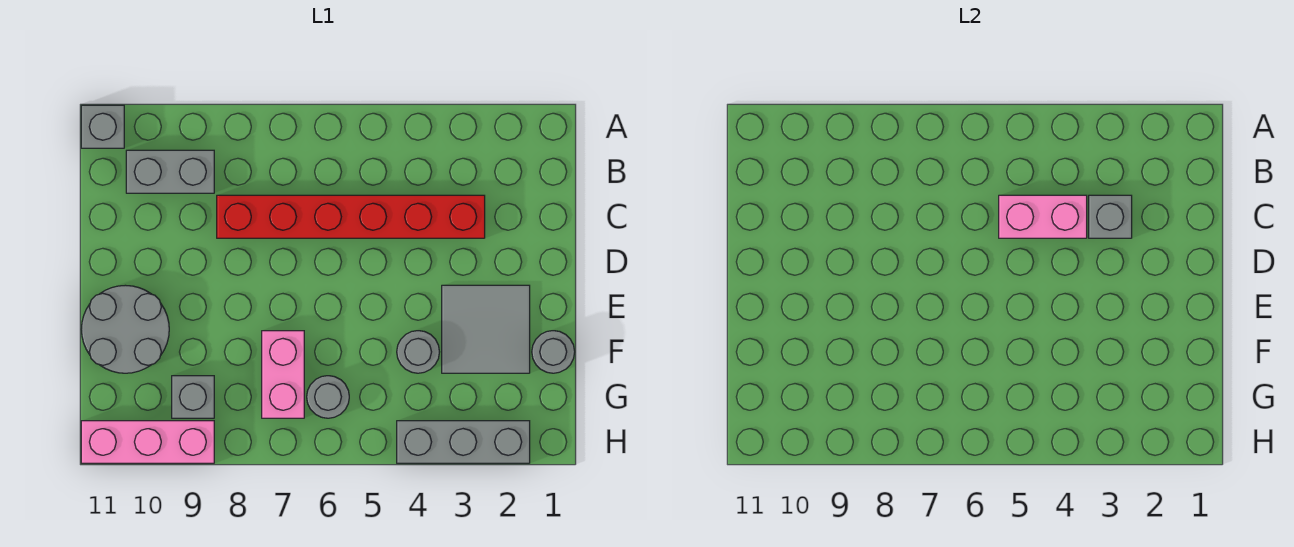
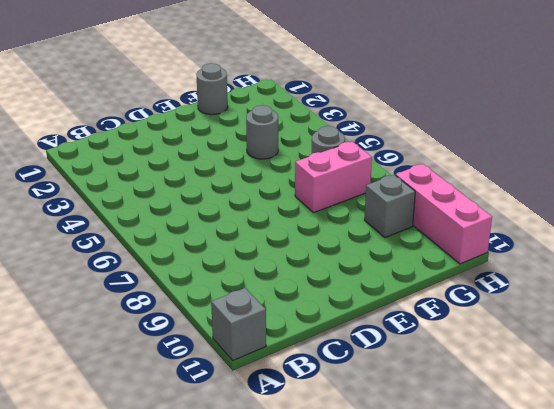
none -> grey 1x2 brick [126,150,214,193]
none -> red 1x6 brick [217,195,485,238]
none -> grey 2x2 tile [442,285,530,373]

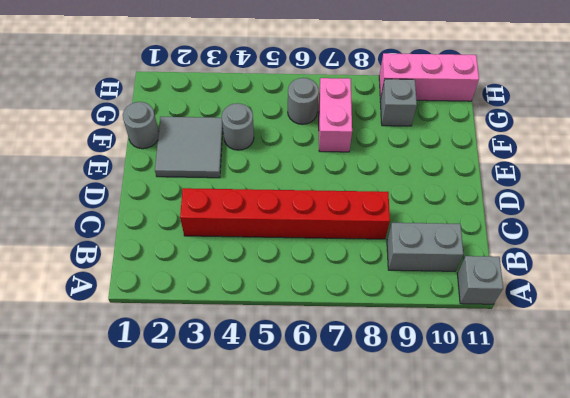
none -> grey 2x2 round brick [81,285,169,373]
none -> grey 1x3 brick [397,421,530,463]
none -> grey 1x1 brick [1089,195,1132,238]

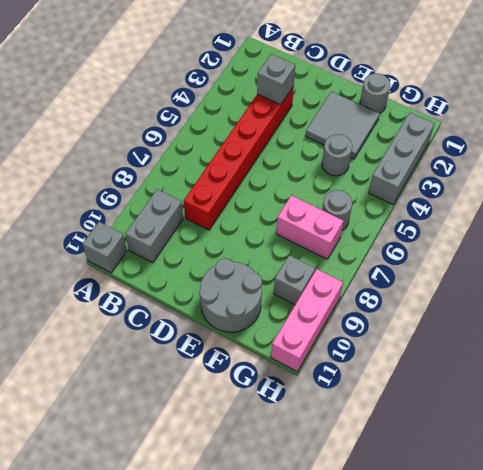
none -> pink 1x2 brick [999,195,1087,238]

